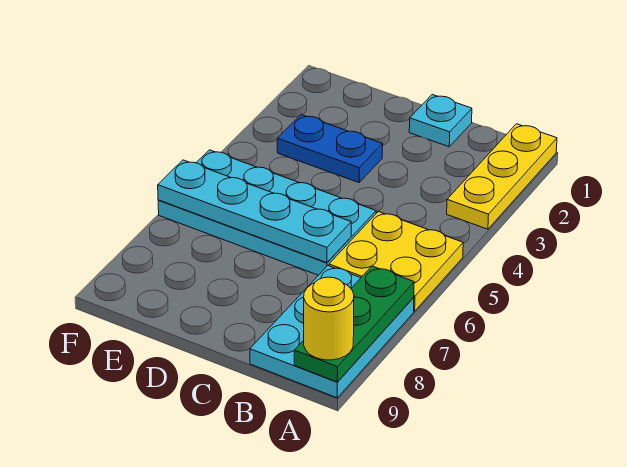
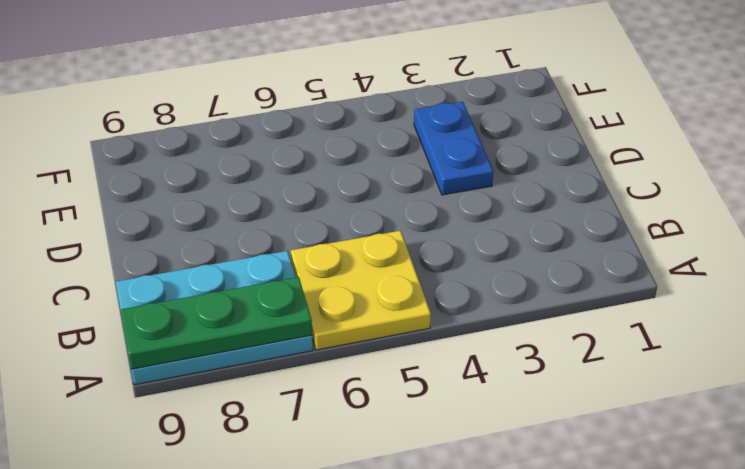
none -> yellow 1x3 plate [447,124,557,229]
none -> cyan 1x1 plate [409,94,472,147]

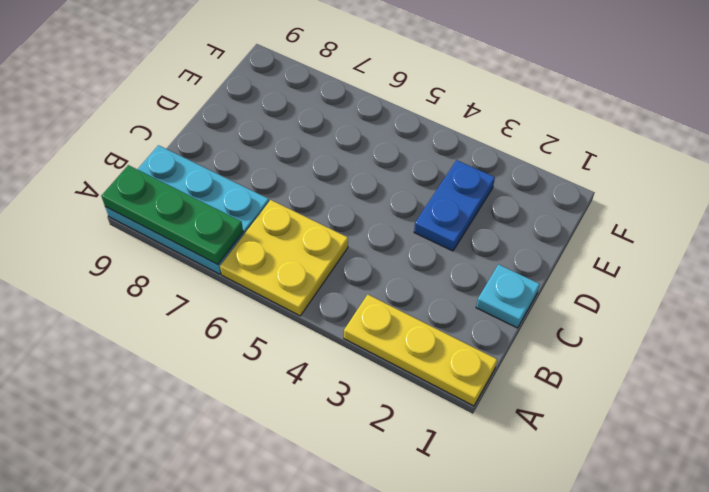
none -> cyan 2x4 plate [158,150,376,275]
none -> cyan 1x4 plate [158,160,351,263]

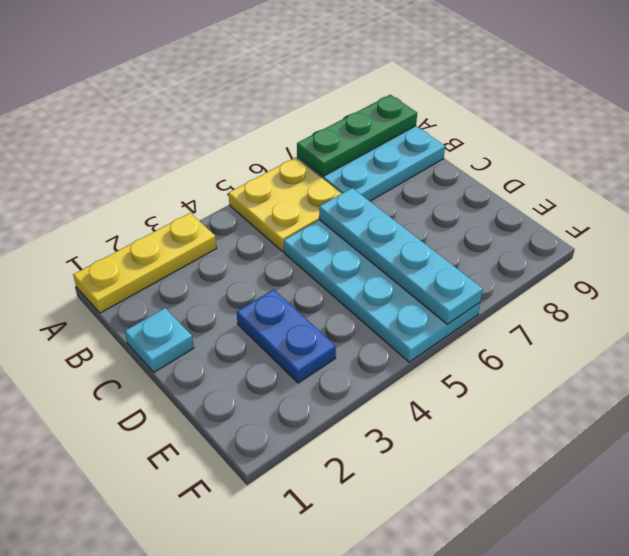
none -> yellow 1x1 round brick [304,277,354,360]

